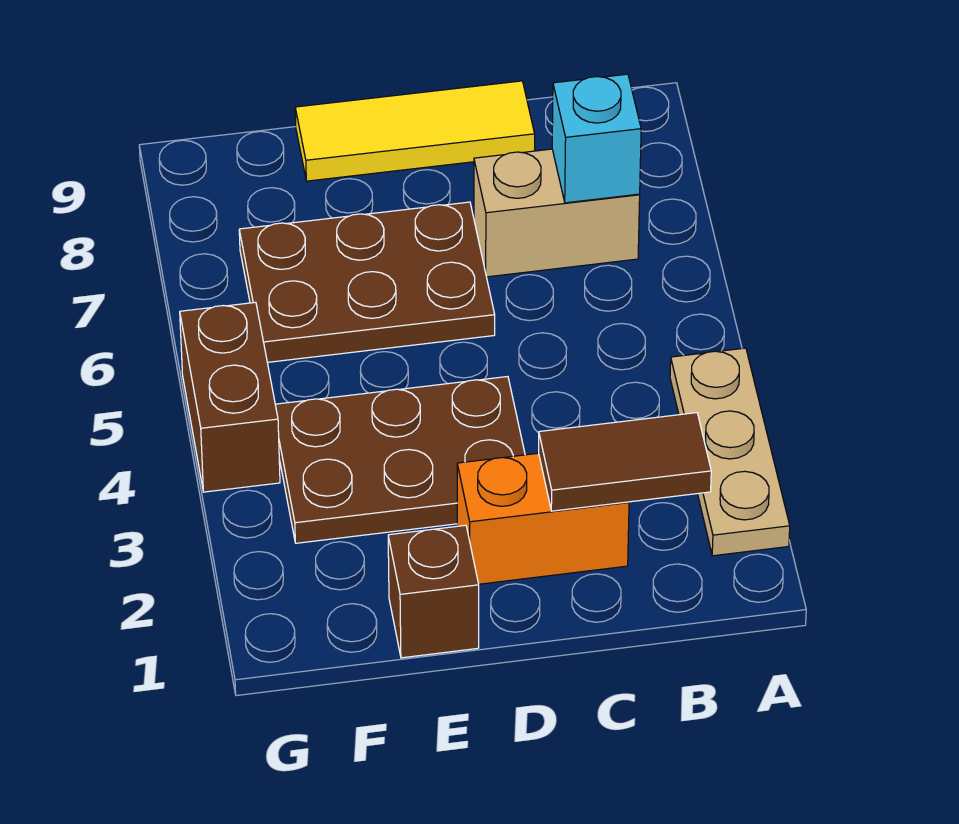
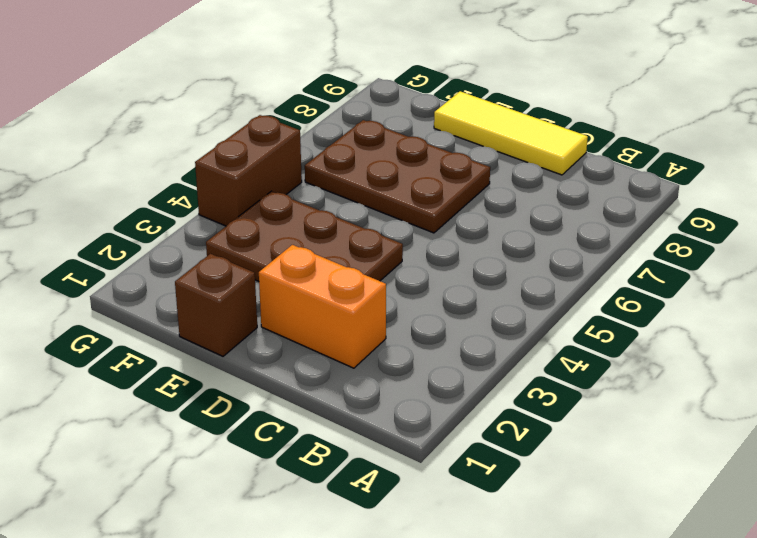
none -> tan 1x3 plate [670,348,790,556]
none -> tan 1x2 brick [474,149,640,277]

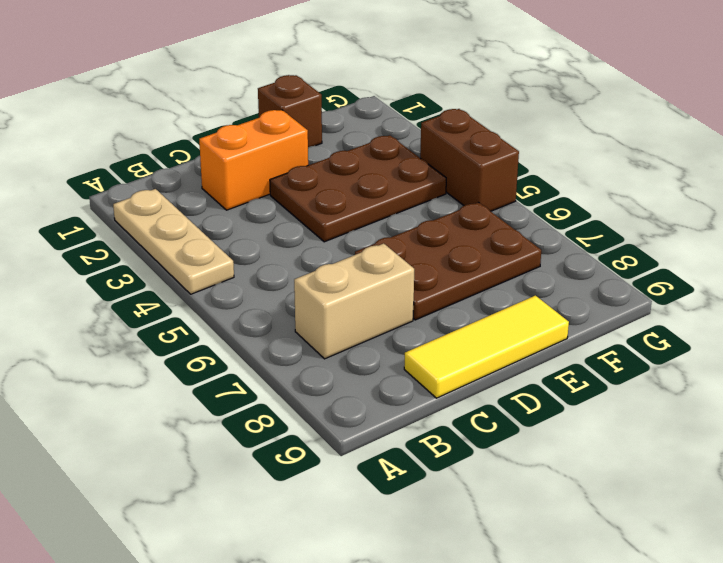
none -> brown 1x2 tile [539,413,711,511]
none -> cyan 1x1 brick [552,74,641,203]

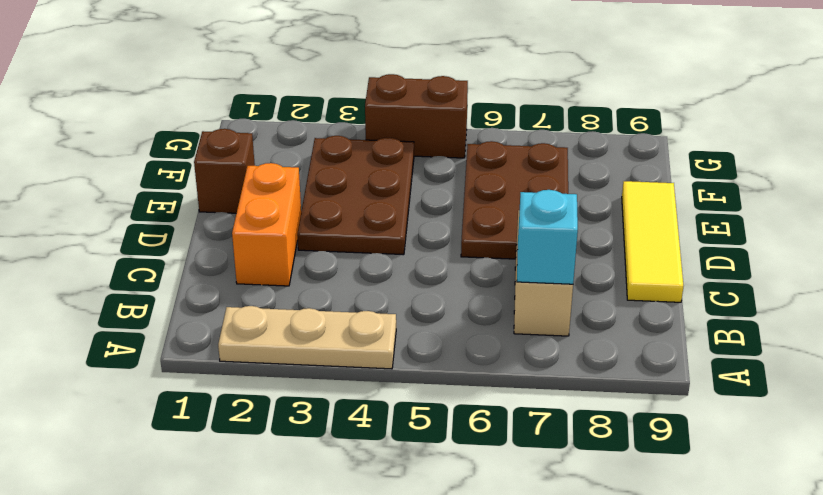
none -> brown 1x2 tile [539,413,711,511]

